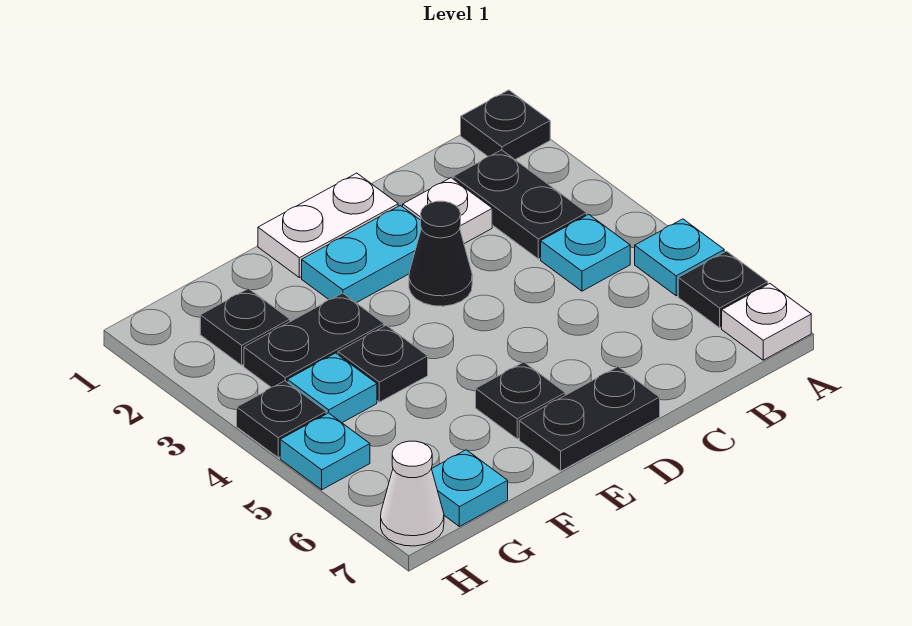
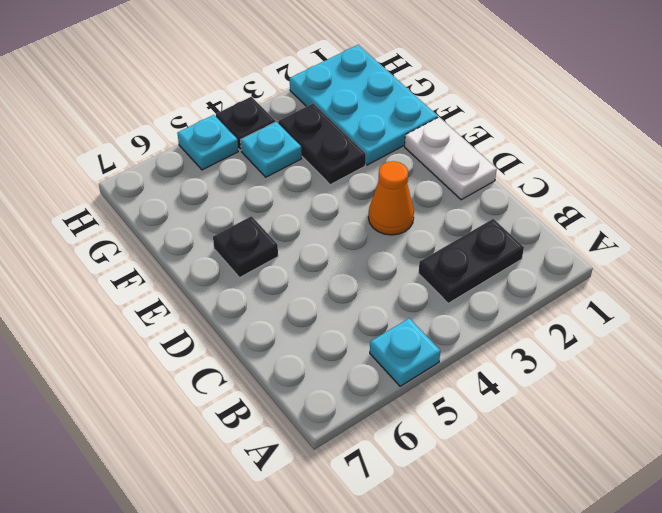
orange 1x1 cone [368,161,414,235] -> black 1x1 cone [409,201,472,306]
cyan 2x3 plate [290,45,438,165] -> black 1x1 plate [200,289,290,365]
none -> black 1x1 plate [461,90,550,160]
none -> black 1x1 plate [678,251,768,328]
none -> white 1x1 plate [722,284,811,360]

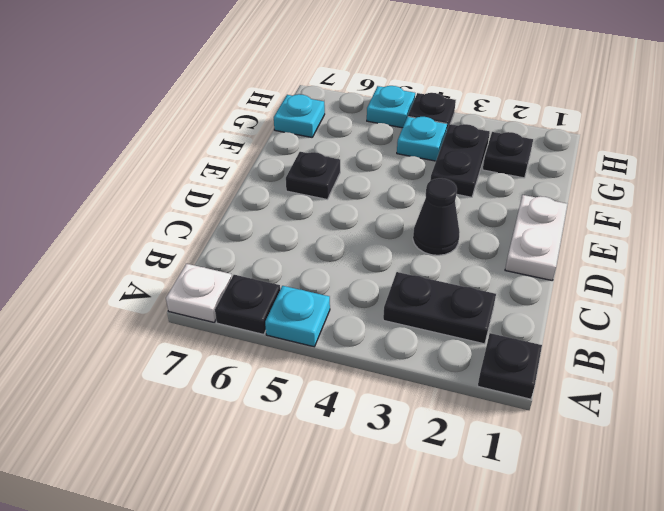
none -> cyan 1x1 plate [541,214,630,291]
none -> white 1x1 plate [403,178,492,244]
none -> cyan 1x2 plate [302,205,421,303]

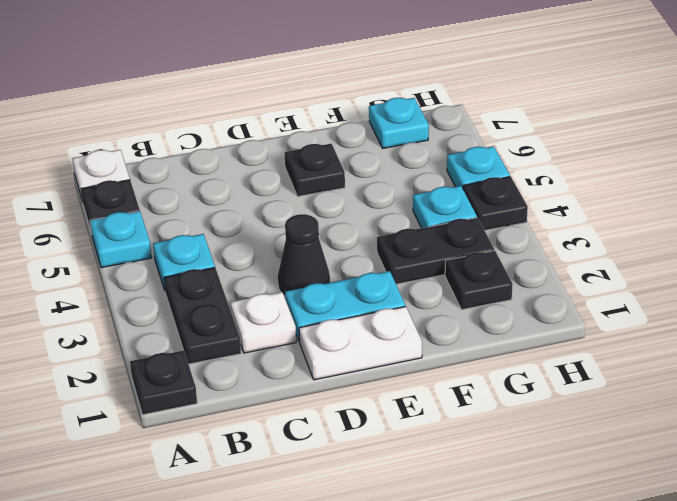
none -> black 1x2 plate [519,367,660,471]
none -> black 1x1 plate [338,325,428,402]
none -> white 1x1 cone [381,441,444,546]

